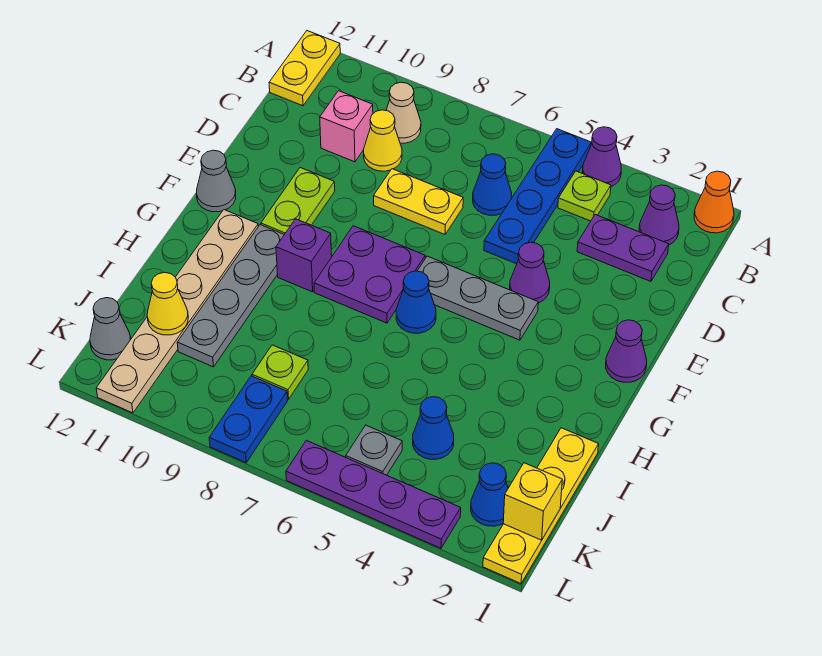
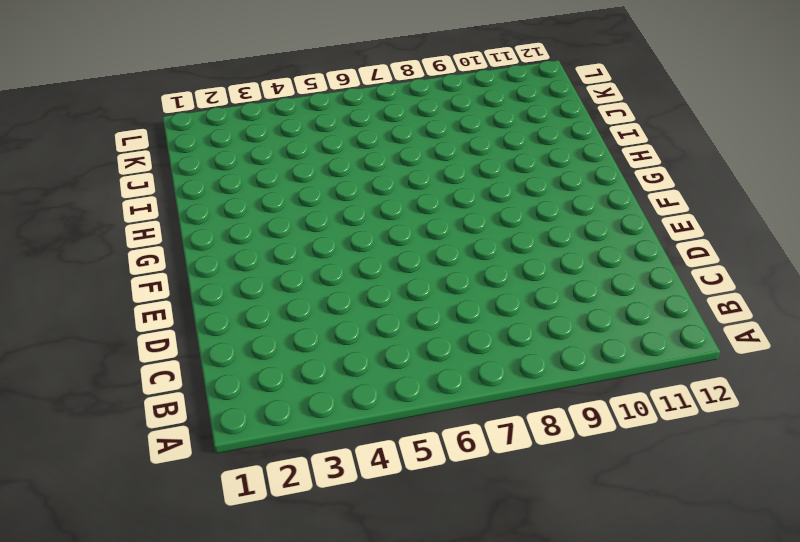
none -> orange 1x1 cone [694,171,734,233]
none -> purple 1x1 cone [582,127,621,187]
none -> blue 1x4 plate [484,129,592,264]
none -> yellow 1x2 plate [269,31,340,106]

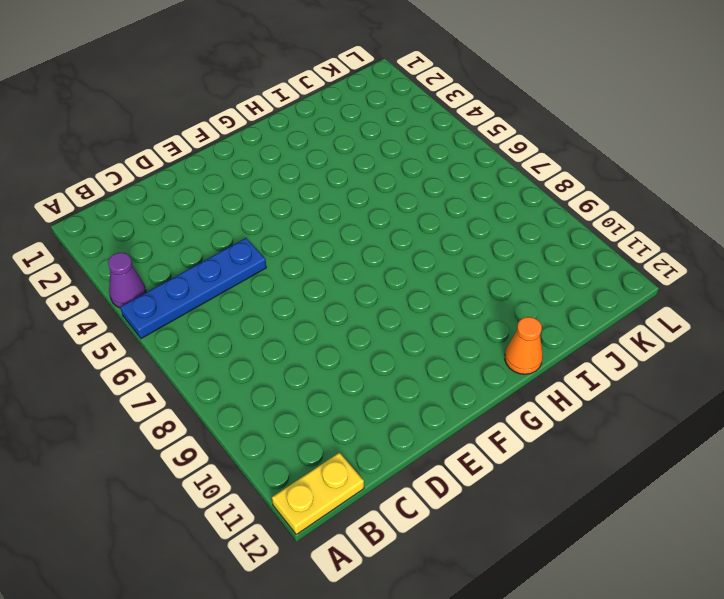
orange 1x1 cone [505,317,543,374] -> orange 1x1 cone moved to [694,171,734,233]
none -> purple 1x1 cone [639,185,679,245]
none -> lime 1x1 plate [558,171,611,221]
none -> tan 1x1 cone [386,82,421,143]
none -> purple 1x2 plate [577,214,669,281]

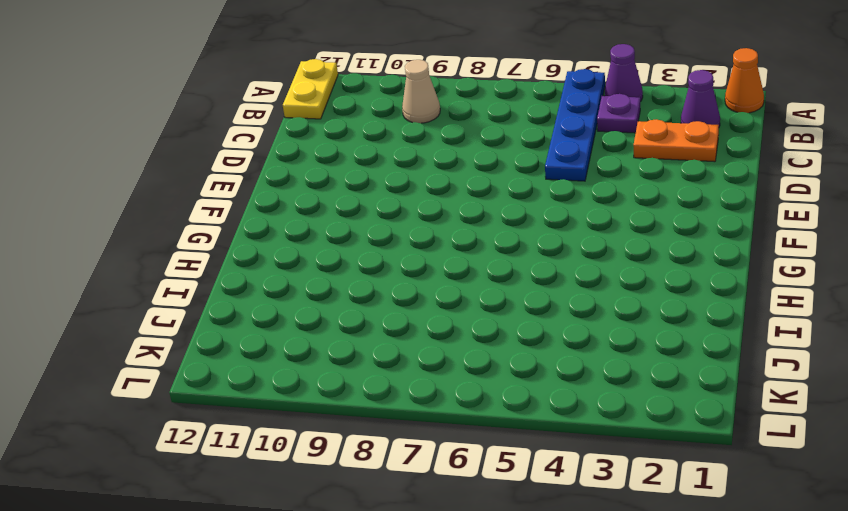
purple 1x1 plate [597,94,640,133] -> lime 1x1 plate [558,171,611,221]
orange 1x2 plate [633,119,719,162] -> purple 1x2 plate [577,214,669,281]
none -> blue 1x1 cone [473,154,512,215]
none -> yellow 1x1 cone [364,110,402,171]
none -> pink 1x1 brick [320,91,373,162]
none -> yellow 1x2 plate [374,169,463,234]

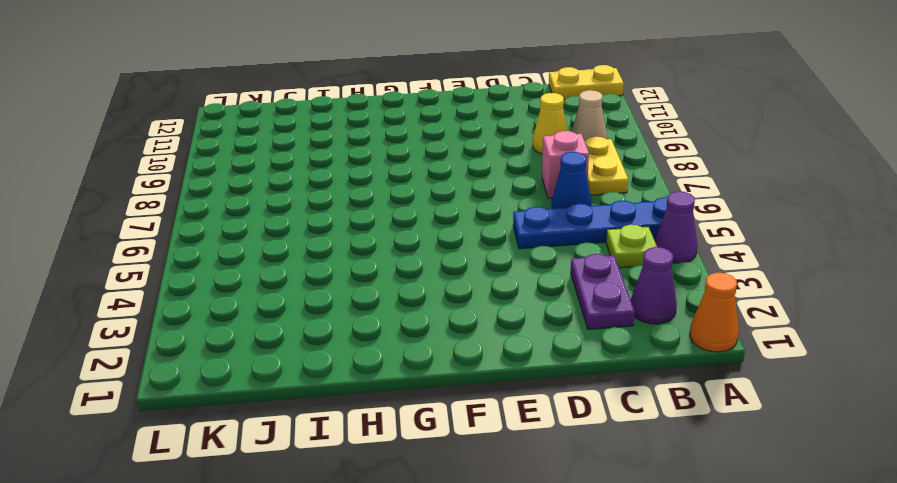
yellow 1x2 plate [585,137,628,195] -> yellow 1x2 plate moved to [374,169,463,234]
pink 1x1 brick [542,131,589,198] -> pink 1x1 brick moved to [320,91,373,162]
none -> purple 1x1 cone [510,242,550,303]
none -> lime 1x2 plate [261,168,335,234]
none -> purple 1x1 cone [606,320,647,382]
none -> grey 1x3 plate [418,256,538,340]

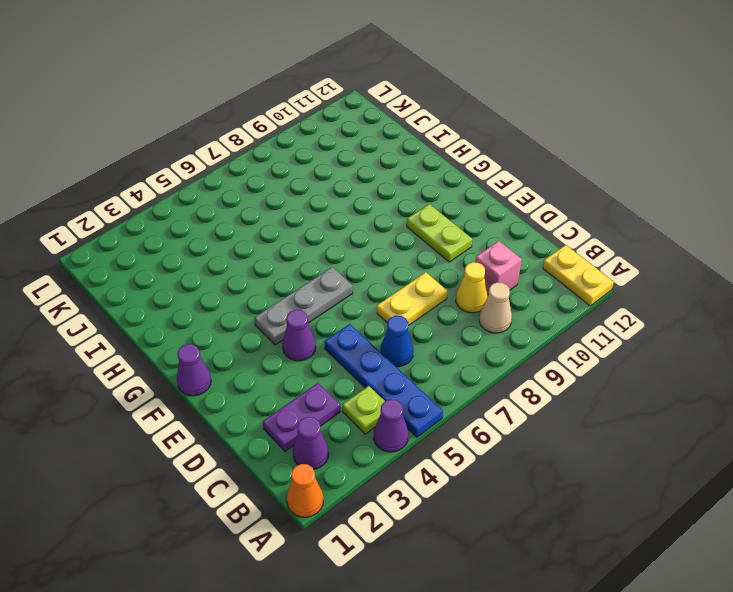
none -> purple 2x2 plate [314,226,425,323]
none -> grey 1x1 cone [196,150,236,212]
none -> blue 1x1 cone [396,271,436,333]
none -> purple 1x1 brick [276,219,332,292]

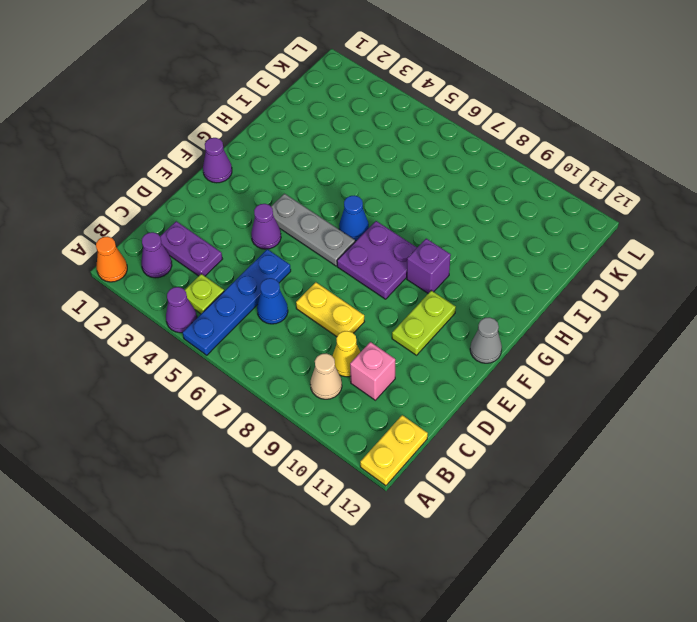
none -> grey 1x4 plate [177,225,284,367]
none -> tan 1x6 plate [96,210,258,413]
none -> yellow 1x4 plate [483,428,599,583]
none -> blue 1x1 cone [413,397,454,459]

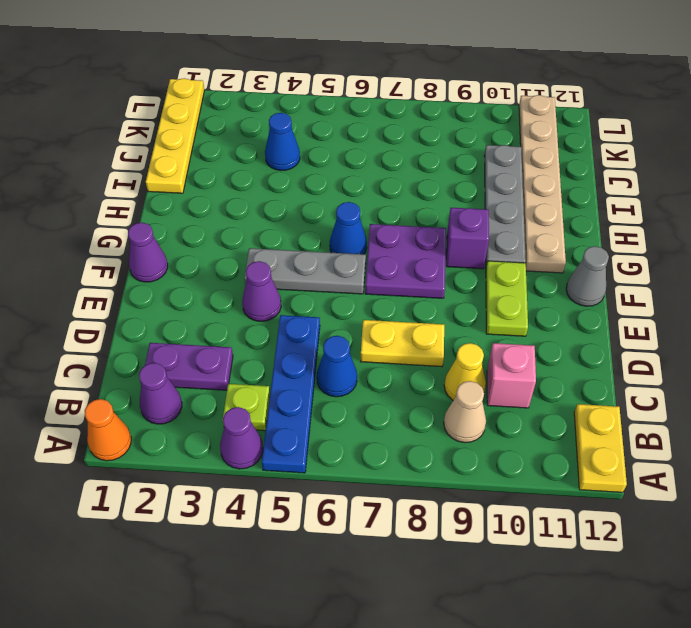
none -> lime 1x1 plate [252,345,308,399]
none -> blue 1x1 cone [471,463,508,526]
none -> grey 1x1 plate [346,425,402,475]
none -> blue 1x2 plate [209,376,288,463]

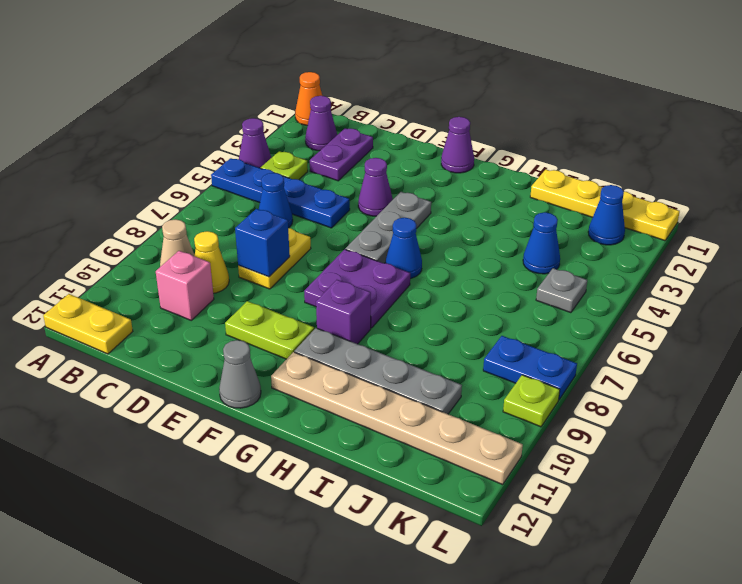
blue 1x1 brick [235,209,290,277] -> none
lime 1x1 plate [503,375,560,427] -> lime 1x1 plate moved to [252,345,308,399]
none -> grey 1x1 cone [90,298,131,360]
none -> purple 1x4 plate [286,440,461,548]
none -> yellow 1x1 cone [147,272,188,335]
none -> yellow 1x1 brick [503,463,562,540]

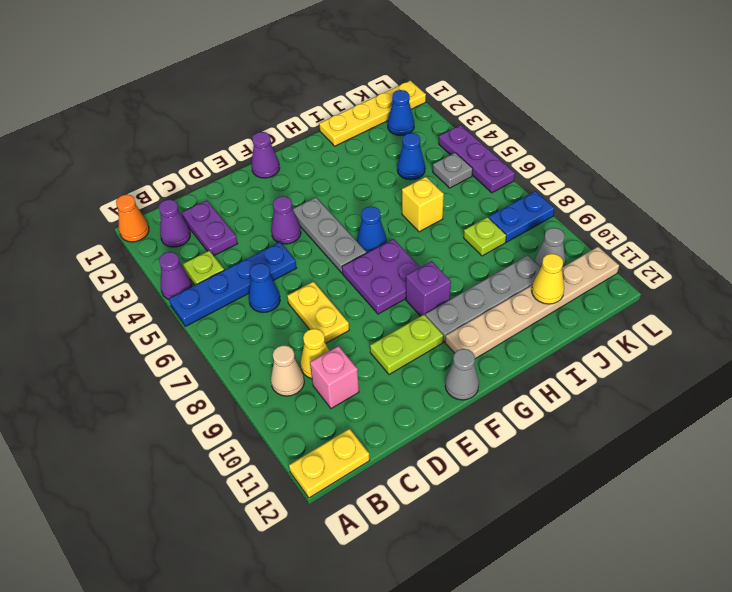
yellow 1x1 brick [402,177,444,232] -> yellow 1x1 brick moved to [503,463,562,540]
grey 1x1 cone [535,228,566,267] -> grey 1x1 cone moved to [90,298,131,360]
purple 1x3 plate [439,125,515,193] -> purple 1x4 plate [286,440,461,548]

